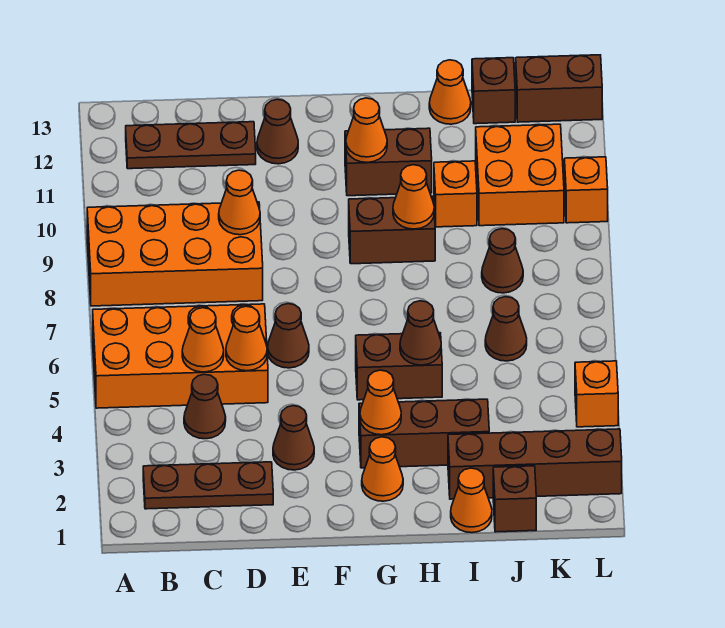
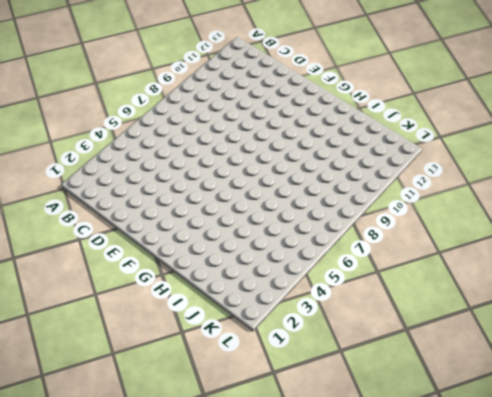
none -> orange 2x4 brick [93,304,268,408]
none -> orange 2x4 brick [87,202,263,306]
none -> brown 1x3 plate [143,462,273,509]
none -> brown 1x3 plate [126,122,256,169]

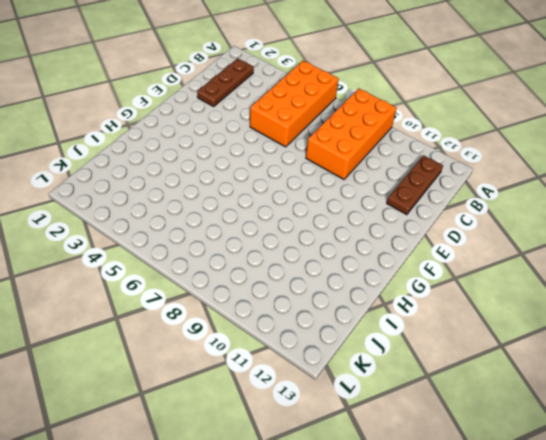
none -> brown 1x1 cone [184,374,226,439]
none -> brown 1x1 cone [273,406,314,470]
none -> brown 1x1 cone [268,304,309,368]
none -> brown 1x1 cone [257,99,298,164]

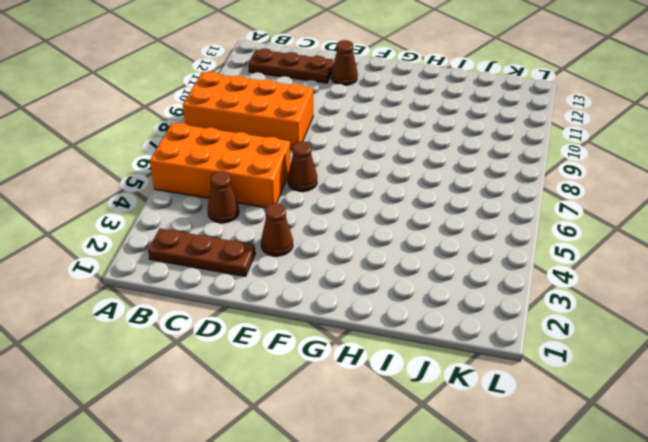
none -> orange 1x1 cone [362,437,403,501]
none -> brown 1x3 brick [359,399,489,468]
none -> brown 1x2 brick [356,333,442,400]
none -> brown 1x2 brick [349,196,435,264]

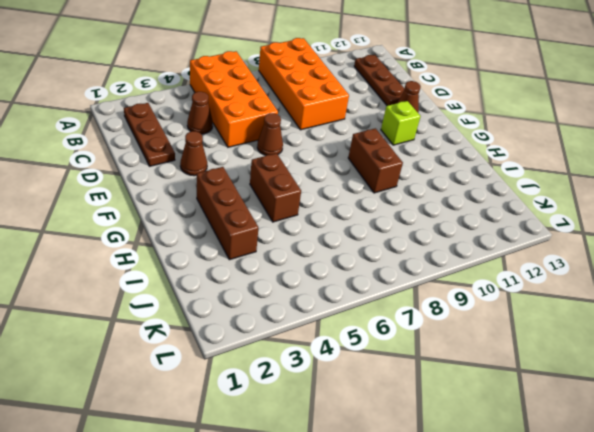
lime 1x1 brick [381,101,421,145] -> none
none -> orange 1x1 cone [362,437,403,501]
none -> brown 1x2 brick [345,128,432,196]
none -> orange 1x1 cone [451,468,492,533]
none -> brown 1x4 brick [448,429,622,499]

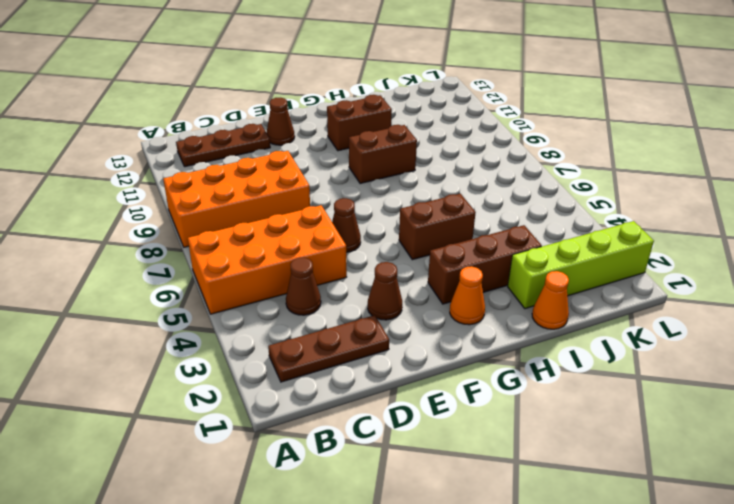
lime 1x4 brick [508,221,654,309] -> brown 1x4 brick [448,429,622,499]
none -> orange 1x1 brick [434,161,477,227]
none -> orange 1x1 cone [429,60,471,124]
none -> brown 1x1 brick [493,466,536,532]
none -> brown 1x1 cone [485,297,527,361]

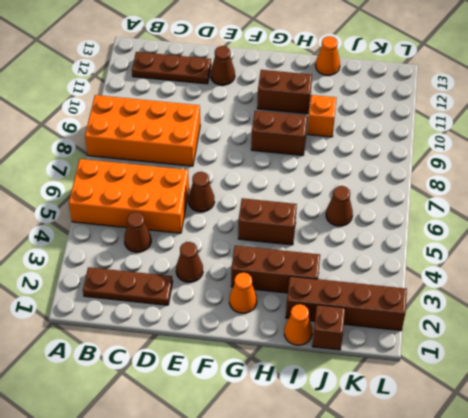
none -> brown 1x1 cone [482,229,523,293]
none -> orange 2x2 brick [476,124,564,226]
none -> brown 1x1 brick [472,58,515,124]
none -> brown 1x2 brick [516,55,602,122]

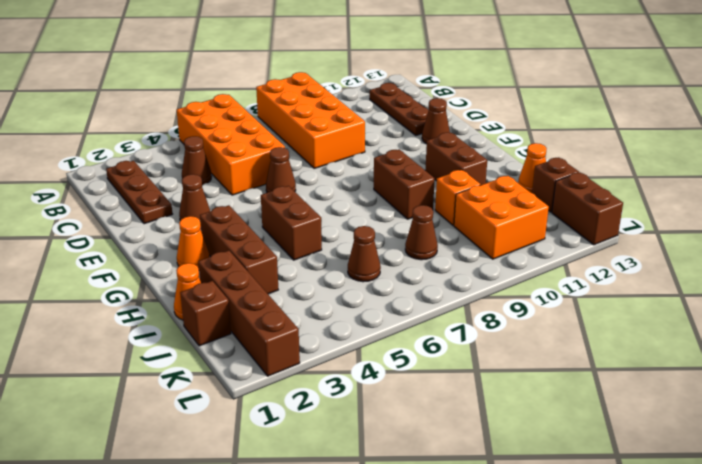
none -> orange 1x1 brick [575,361,618,427]
none -> orange 1x1 brick [564,157,608,223]
none -> orange 1x1 cone [182,308,224,372]
none -> orange 1x1 cone [226,306,267,371]

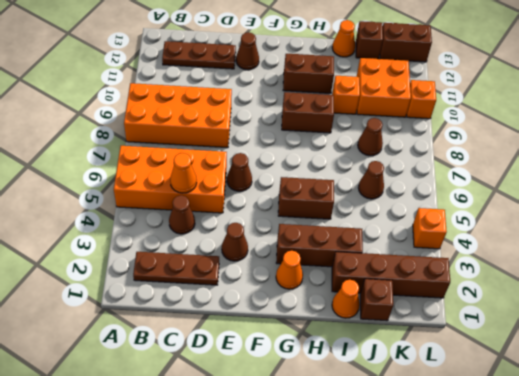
none -> orange 1x1 cone [226,306,267,371]
none -> orange 1x1 cone [219,170,260,235]
none -> orange 1x1 cone [360,370,401,435]
none -> orange 1x1 cone [346,98,387,162]

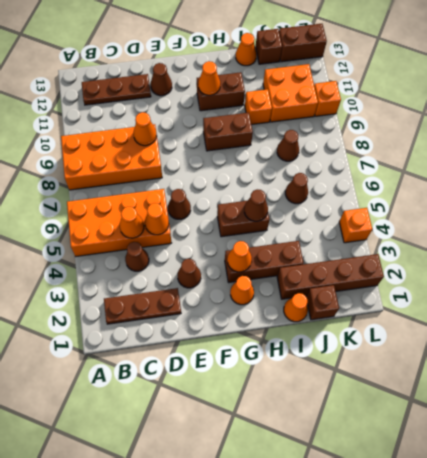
none -> orange 1x1 cone [393,165,434,229]

